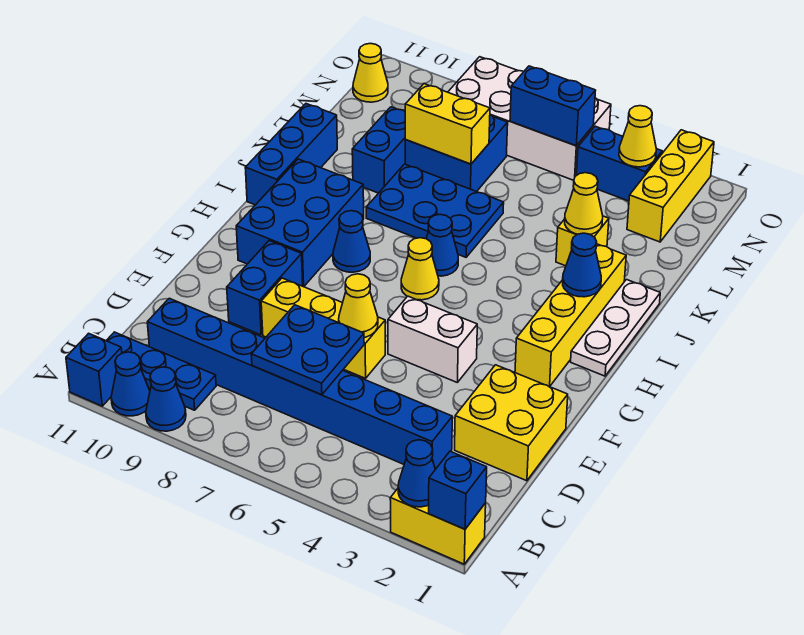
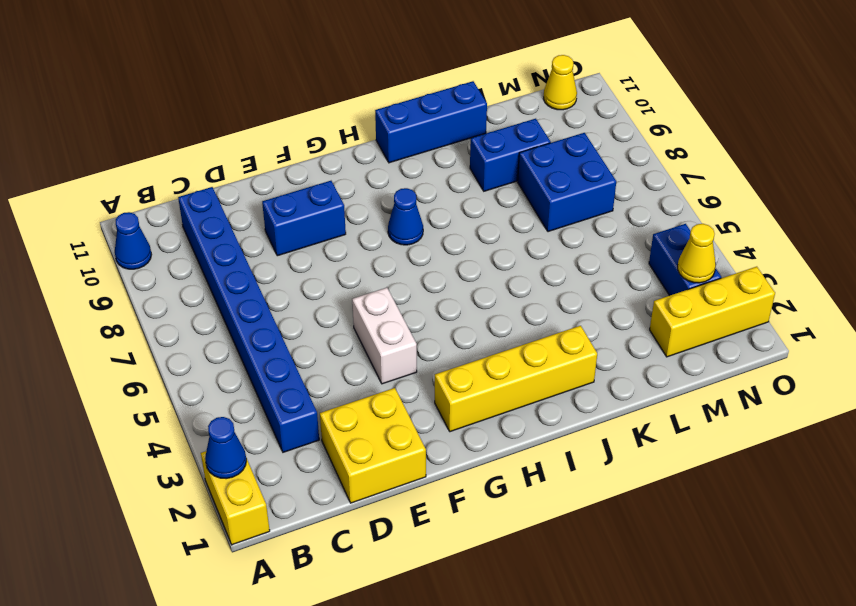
none -> blue 1x1 cone [146,367,186,431]
none -> blue 1x1 brick [66,333,122,406]
none -> blue 1x3 plate [106,332,216,410]
none -> yellow 1x3 brick [261,278,385,378]

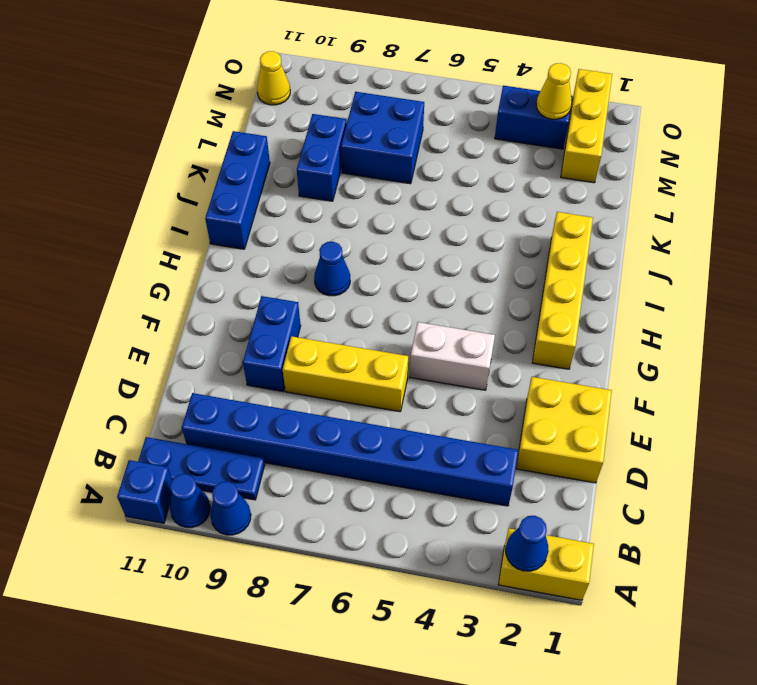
none -> blue 2x3 brick [236,159,364,287]
none -> white 1x3 plate [571,280,660,376]
none -> yellow 1x1 cone [401,238,439,300]
none -> blue 1x1 cone [426,214,458,276]

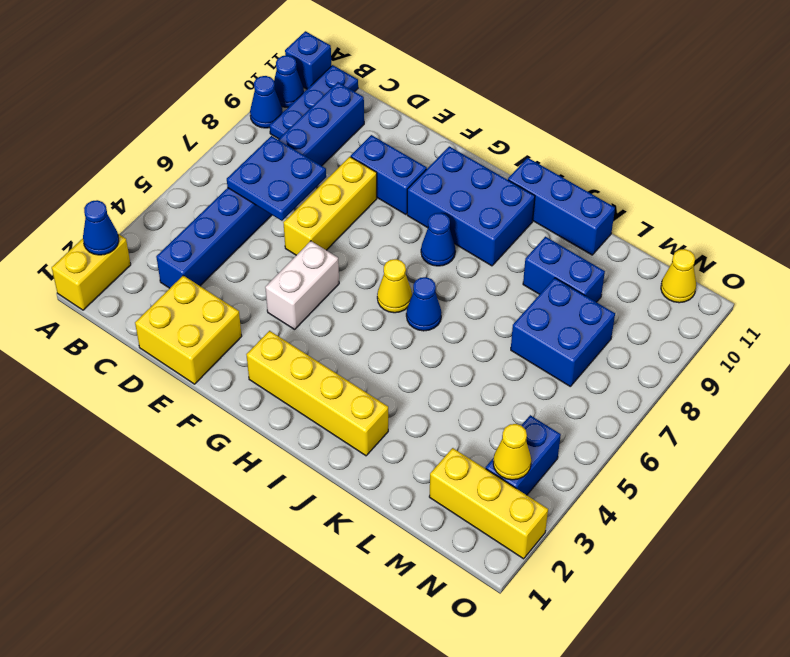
none -> white 1x3 plate [571,280,660,376]
none -> blue 2x3 plate [366,164,504,257]
none -> yellow 1x1 brick [556,216,609,266]
none -> white 2x4 brick [448,57,611,180]

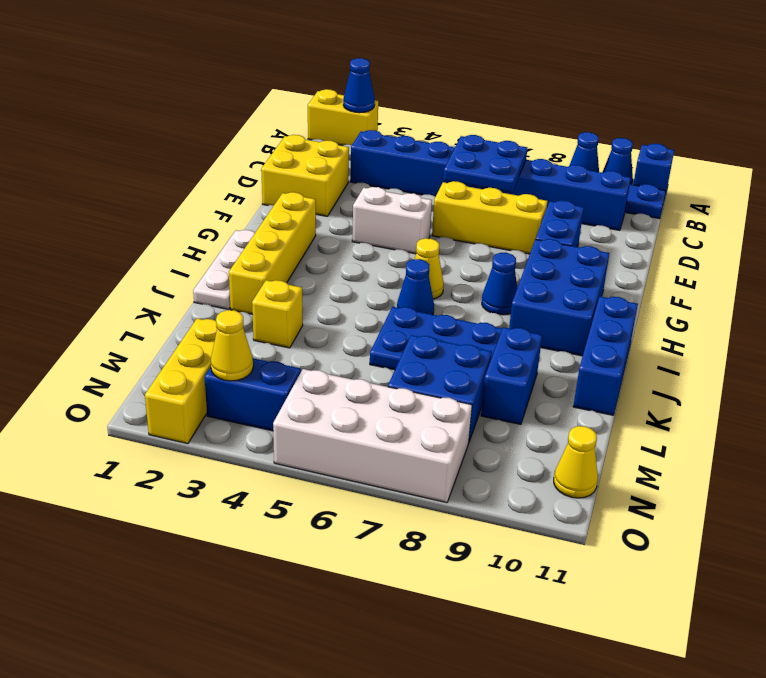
none -> blue 1x1 brick [429,451,487,529]
none -> yellow 1x1 cone [339,274,378,337]
none -> blue 1x1 cone [563,233,601,297]
none -> yellow 1x1 cone [565,173,603,234]

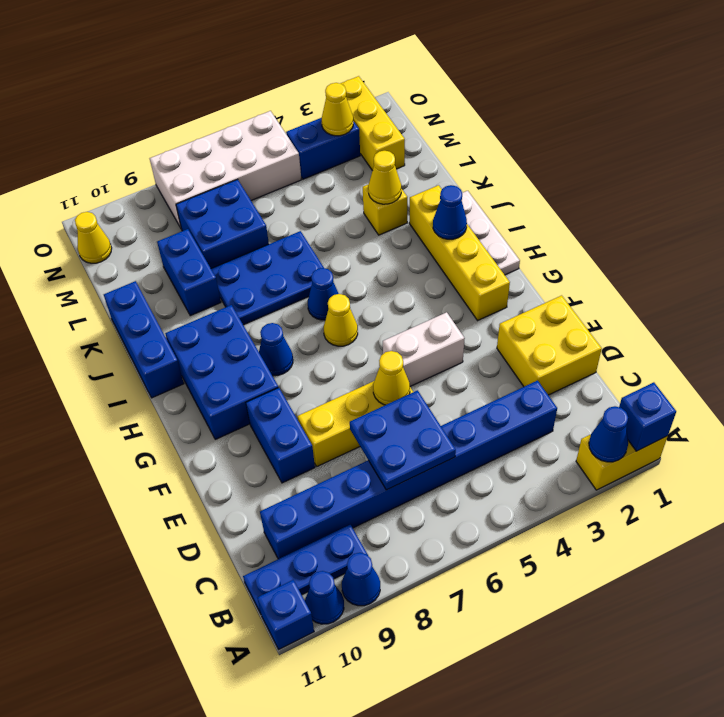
none -> yellow 1x2 brick [405,84,490,164]
none -> blue 1x2 brick [510,66,596,146]

